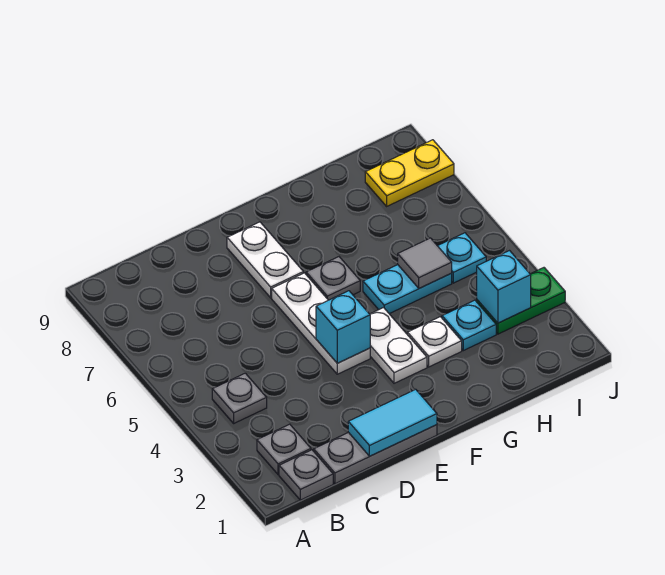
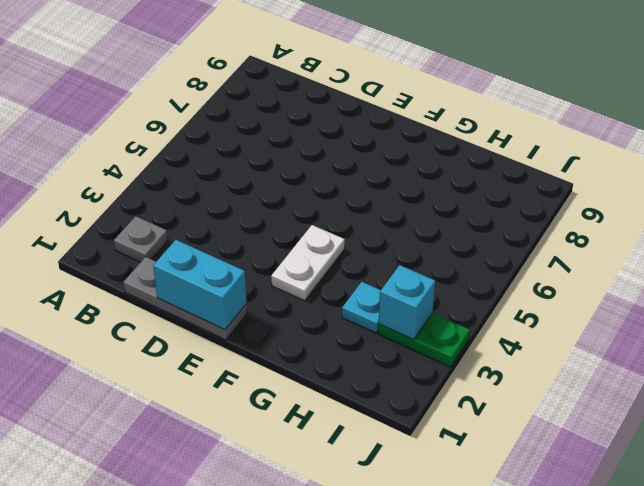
cyan 1x2 brick [153,240,247,330] -> cyan 1x2 tile [348,389,437,456]
none -> grey 1x1 plate [279,450,333,500]
none -> grey 1x1 plate [212,373,267,423]
none -> white 1x3 plate [272,273,370,374]

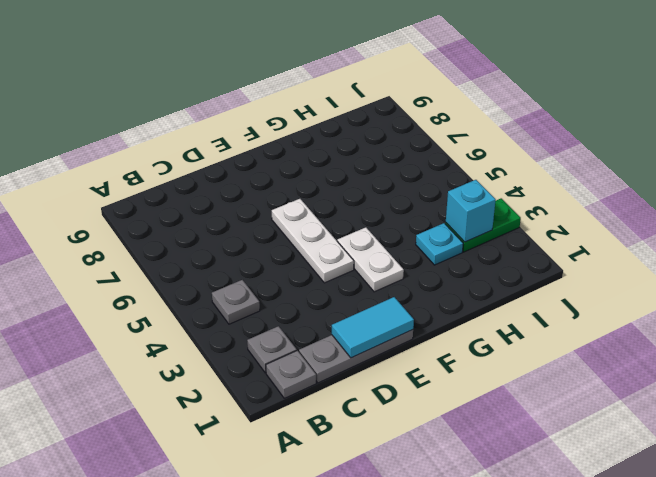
none -> white 1x2 plate [227,222,303,298]
none -> grey 1x1 plate [306,257,360,300]
none -> white 1x1 plate [408,317,462,367]

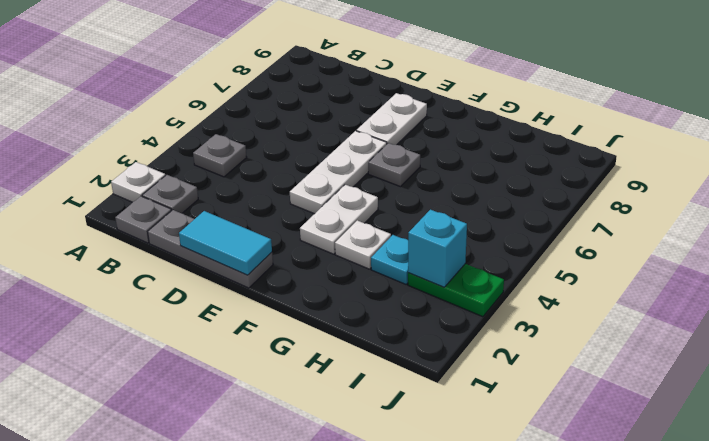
white 1x1 plate [111,162,166,202] -> none
none -> cyan 1x2 plate [363,265,452,314]
none -> cyan 1x1 plate [438,233,486,283]
none -> yellow 1x2 plate [365,140,454,206]

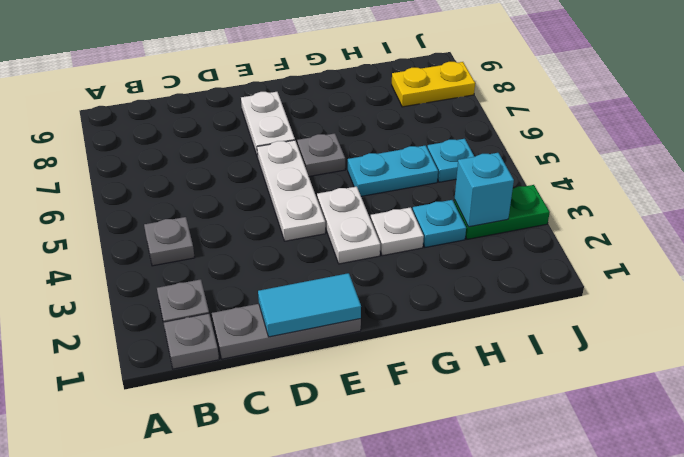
none -> cyan 1x1 brick [316,291,370,363]
none -> grey 1x1 tile [398,238,452,288]

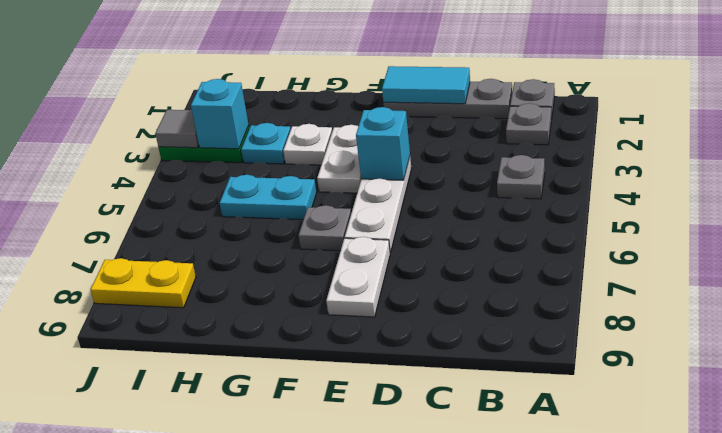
grey 1x1 tile [155,110,199,148] -> grey 1x1 tile moved to [398,238,452,288]
none -> cyan 1x1 plate [438,233,486,283]

